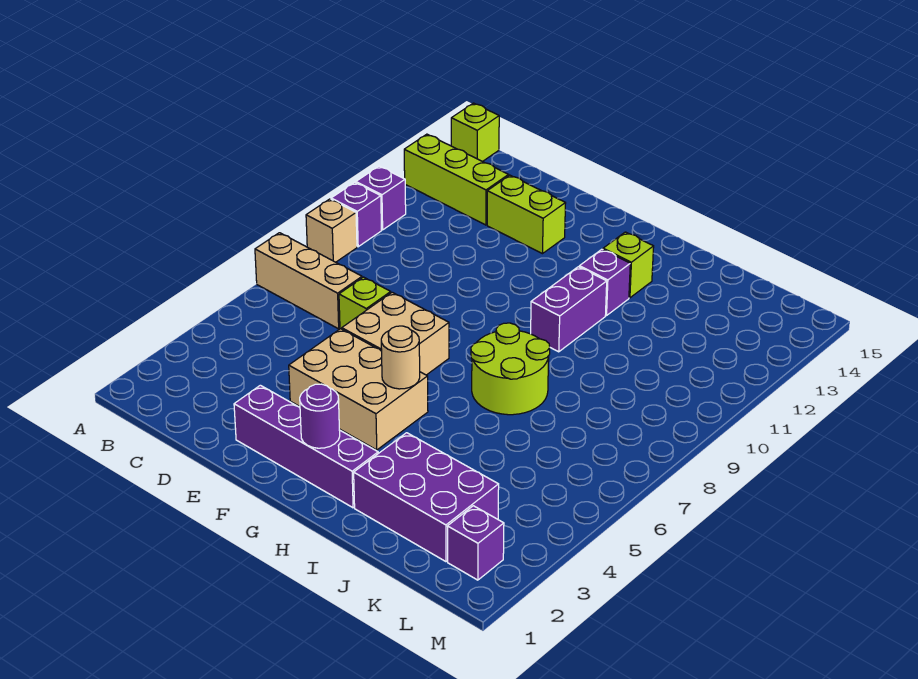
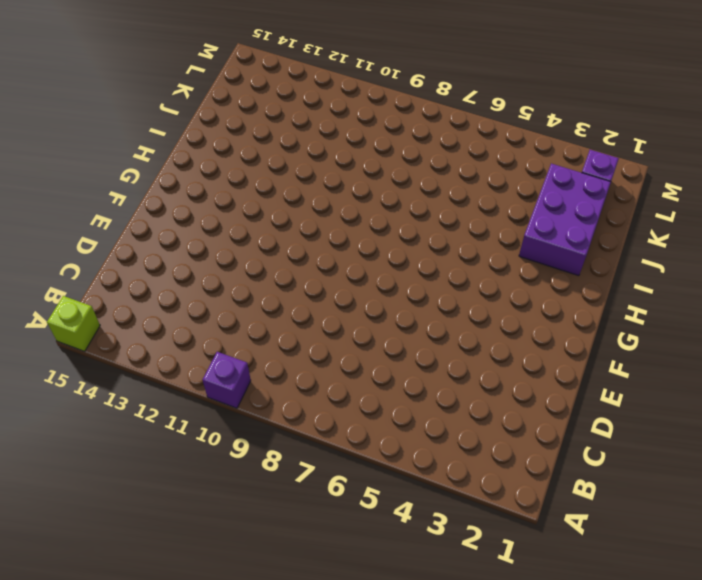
none -> tan 1x3 brick [255,233,362,329]
none -> tan 1x1 brick [306,199,357,262]
none -> purple 1x1 brick [356,166,406,230]

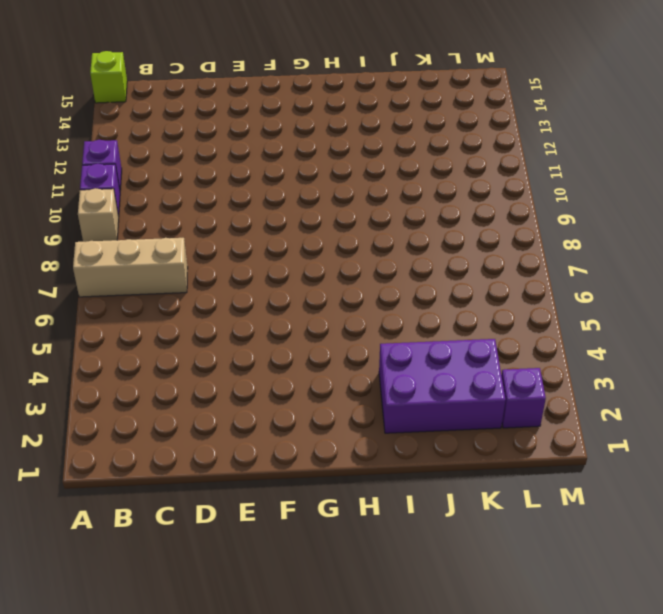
none -> lime 1x3 brick [404,134,509,225]
none -> lime 1x1 brick [339,277,391,329]
none -> lime 1x2 brick [487,175,566,254]

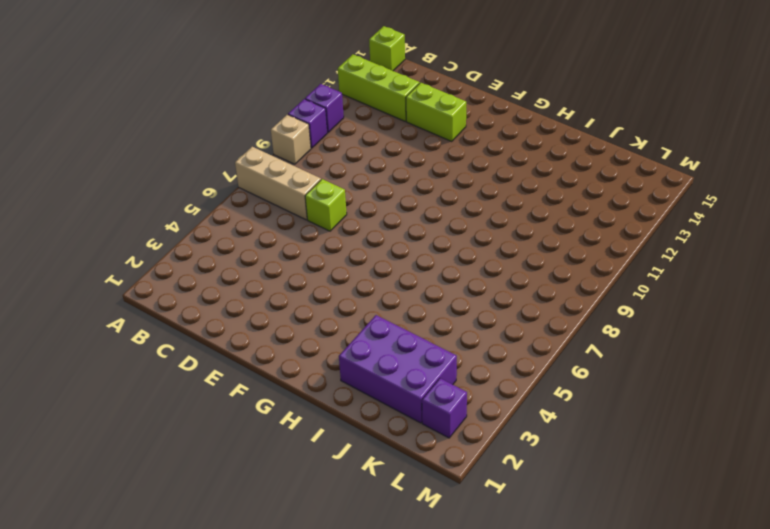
none -> purple 1x4 brick [234,385,378,508]
none -> tan 2x3 brick [289,329,428,450]
none -> tan 2x2 brick [342,292,449,375]

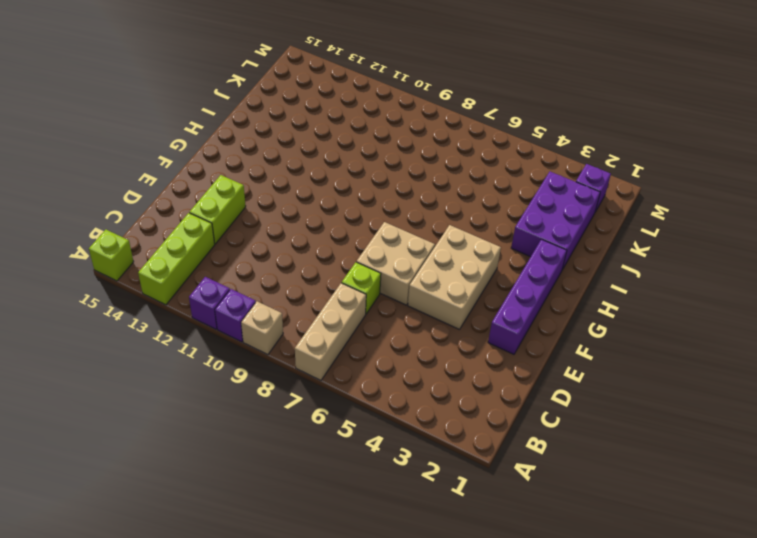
none -> lime 2x2 round brick [471,323,550,415]
none -> purple 1x2 brick [531,267,607,352]
none -> purple 1x1 brick [579,249,630,316]

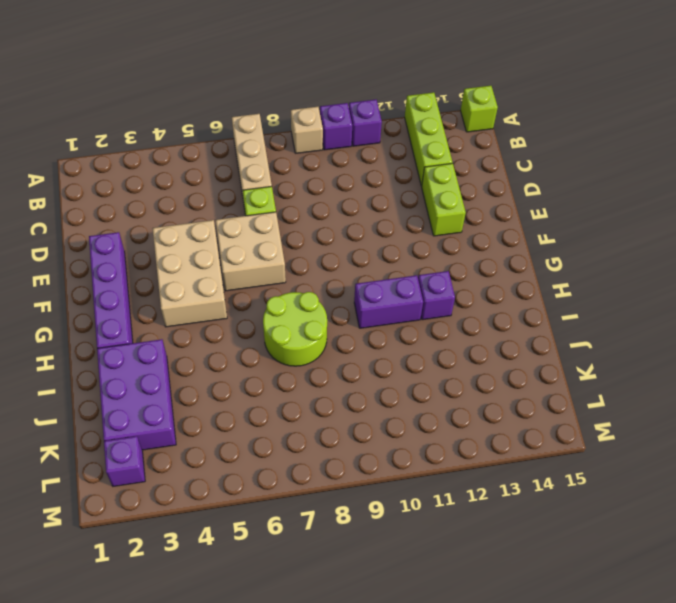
none -> lime 1x1 brick [603,232,654,298]
none -> purple 1x1 round brick [300,384,340,448]
none -> tan 1x1 round brick [381,326,420,389]

